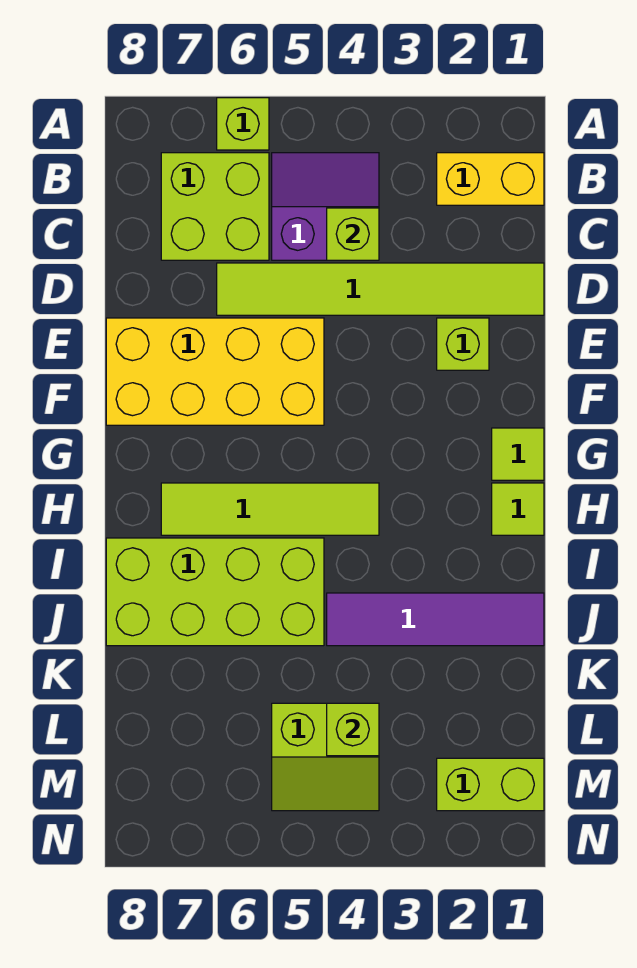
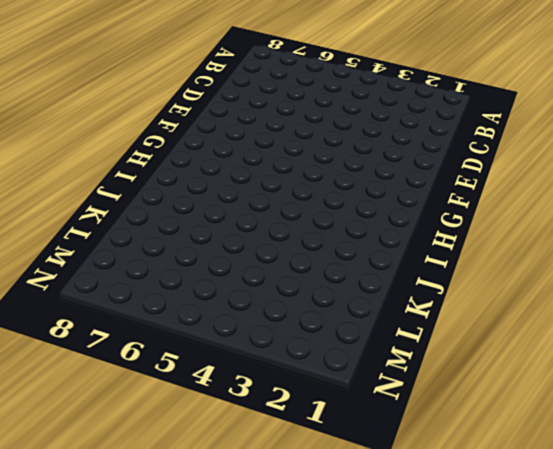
none -> lime 1x1 brick [217,98,269,150]
none -> yellow 1x2 brick [437,153,544,205]
none -> purple 2x2 slope [272,153,379,260]

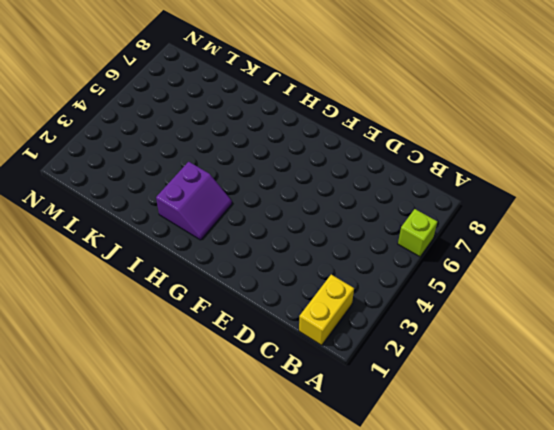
purple 2x2 slope [156,162,232,240] -> purple 2x2 slope moved to [272,153,379,260]
none -> lime 2x2 brick [161,153,269,260]
none -> lime 1x6 tile [217,263,544,315]
none -> lime 1x1 brick [437,318,489,370]

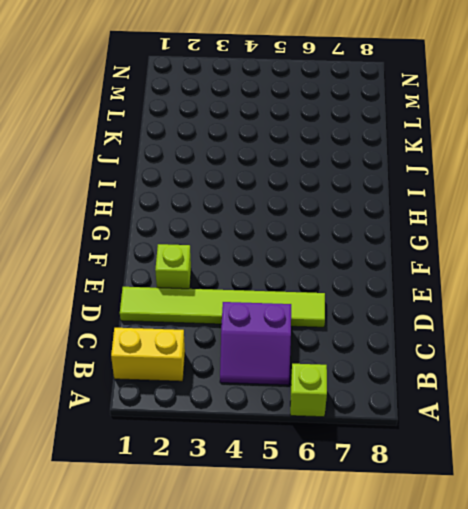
none -> lime 2x2 brick [161,153,269,260]
none -> yellow 2x4 brick [106,318,324,425]
none -> lime 1x1 tile [492,428,544,480]

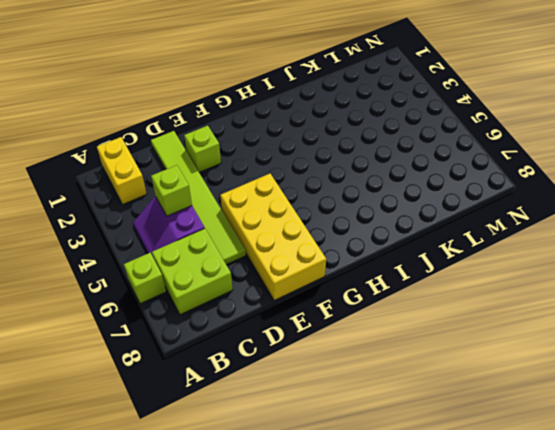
none -> lime 1x1 tile [492,428,544,480]
none -> lime 1x1 tile [492,483,544,535]
none -> lime 1x4 tile [161,483,379,535]

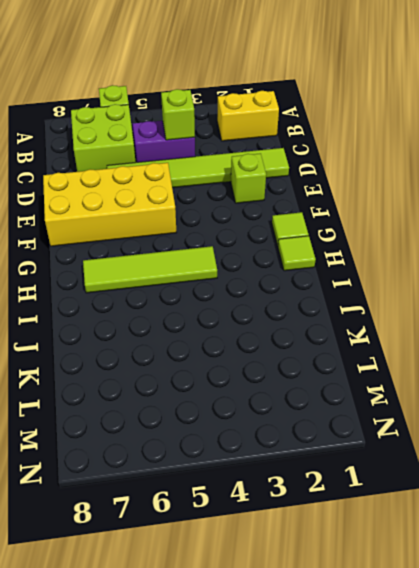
none -> lime 2x4 brick [106,538,324,646]
none -> purple 1x4 tile [327,593,544,646]
none -> lime 2x2 slope [272,703,379,811]

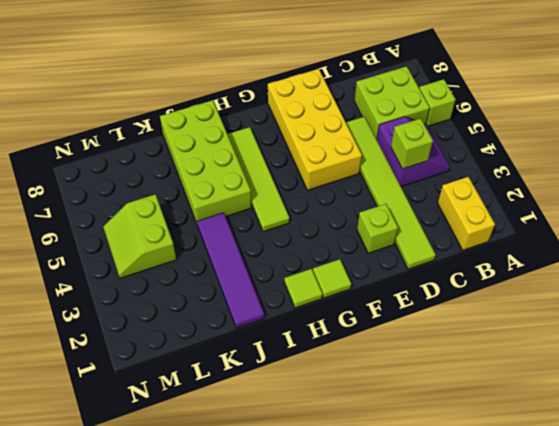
none -> lime 1x2 brick [437,758,544,811]
none -> lime 1x1 brick [327,703,379,756]

